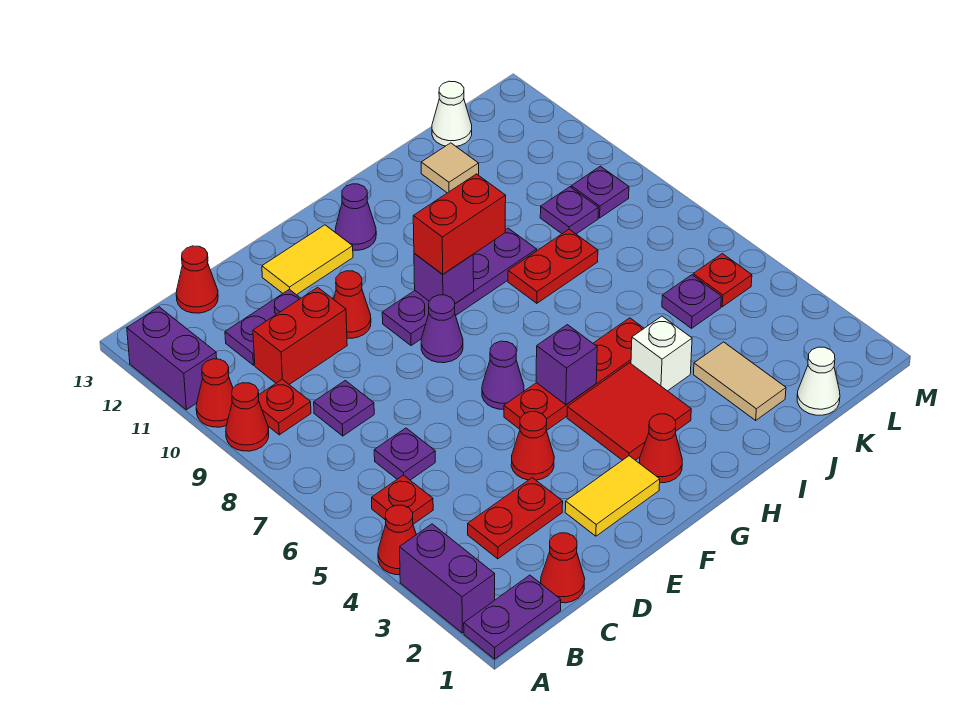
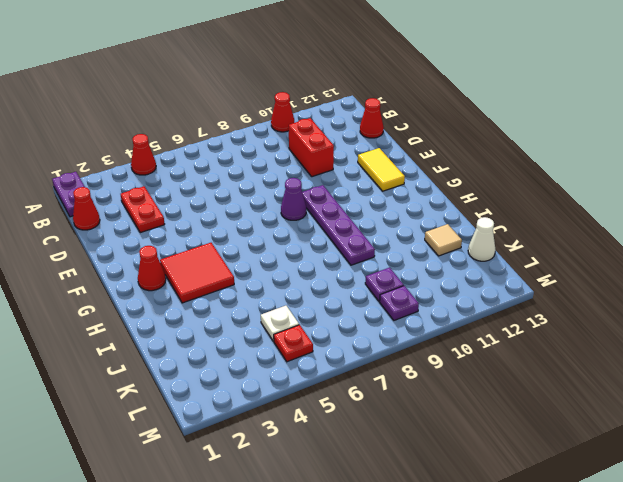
white 1x1 plate [261,306,299,341] -> purple 1x1 plate [662,275,721,328]
none -> purple 1x2 brick [400,524,495,633]
none -> red 1x1 cone [226,383,269,451]
none -> purple 1x2 brick [127,307,217,410]
none -> red 1x1 plate [372,475,433,524]

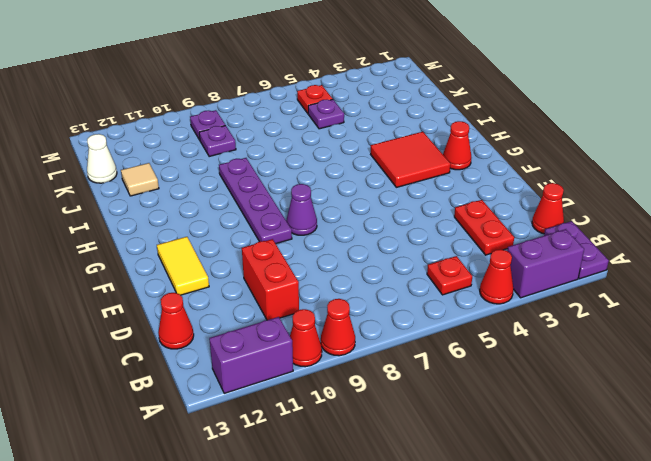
none -> red 1x1 plate [258,379,311,435]
none -> purple 1x1 plate [374,428,435,480]
none -> purple 1x1 plate [314,381,374,436]
none -> purple 1x2 plate [225,289,301,365]

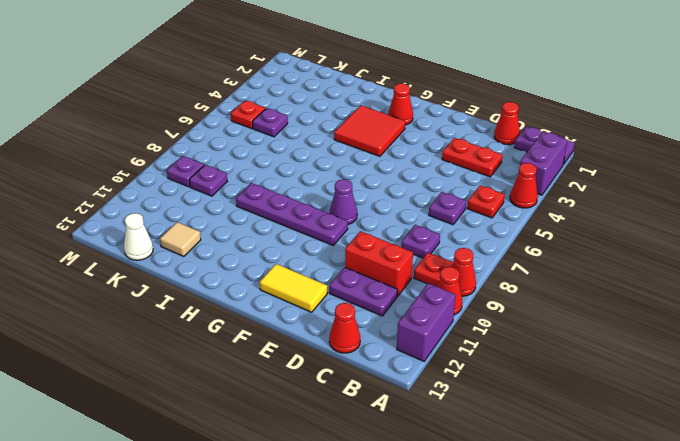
none -> yellow 1x2 tile [565,456,660,536]
none -> red 1x1 cone [511,412,554,480]
none -> red 1x1 cone [334,271,371,338]
none -> red 1x4 plate [504,318,644,430]

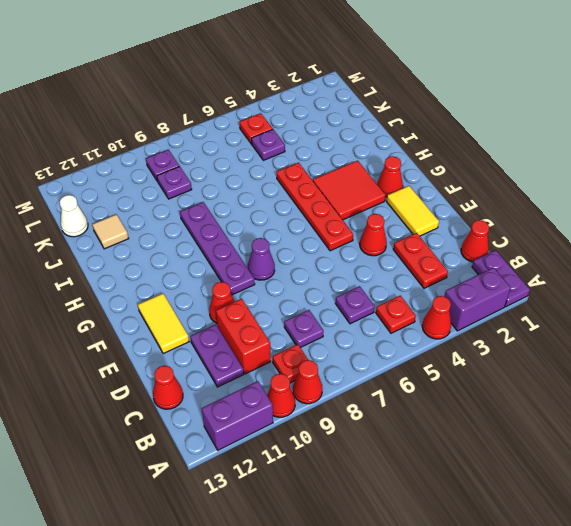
none -> purple 1x1 cone [482,341,524,409]
none -> purple 1x1 cone [335,184,376,250]
none -> white 1x1 brick [631,316,692,391]
none -> red 1x2 plate [508,229,598,303]

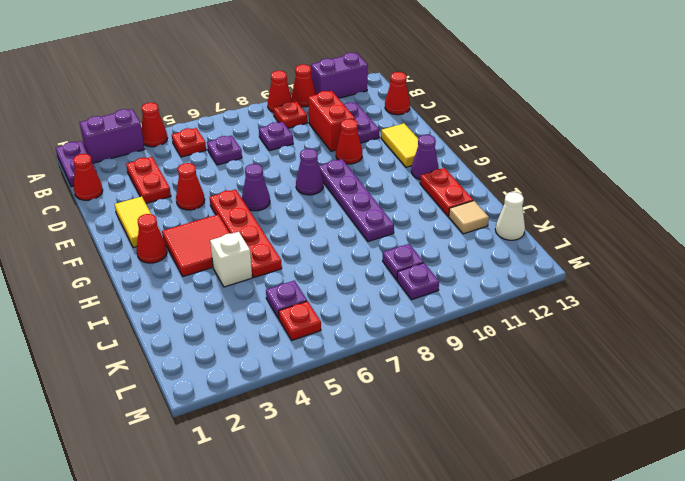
red 1x2 plate [420,168,473,216] -> red 1x2 plate moved to [508,229,598,303]
none -> tan 1x2 tile [693,342,786,420]
none -> white 1x1 cone [797,347,840,415]
none -> purple 1x1 brick [536,325,597,405]
none -> purple 1x1 brick [414,254,474,304]

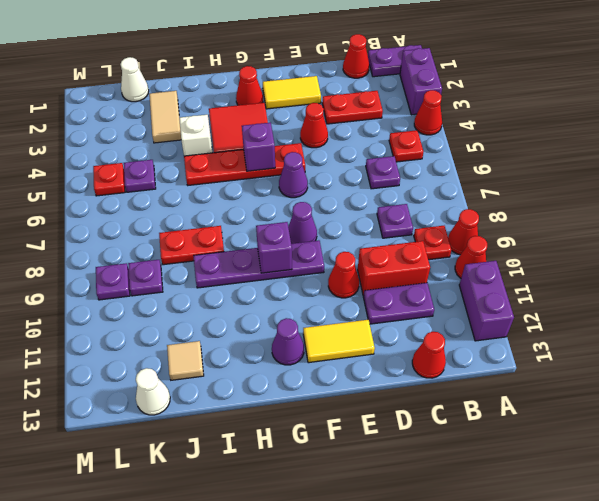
none -> red 1x2 brick [413,174,506,274]

